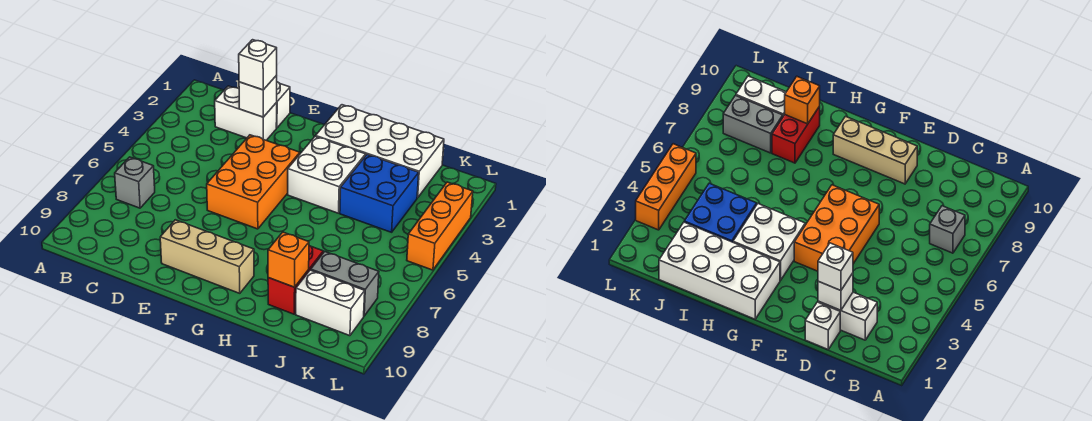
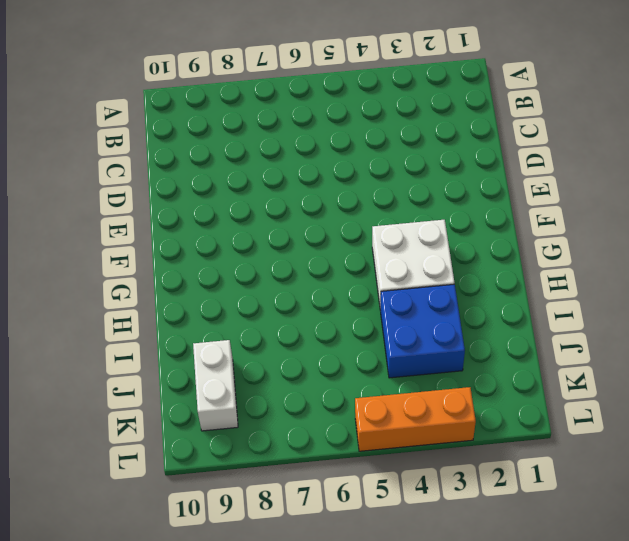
none -> grey 1x1 brick [115,157,155,208]
none -> white 1x2 brick [215,86,277,140]
none -> white 1x1 brick [276,82,290,128]

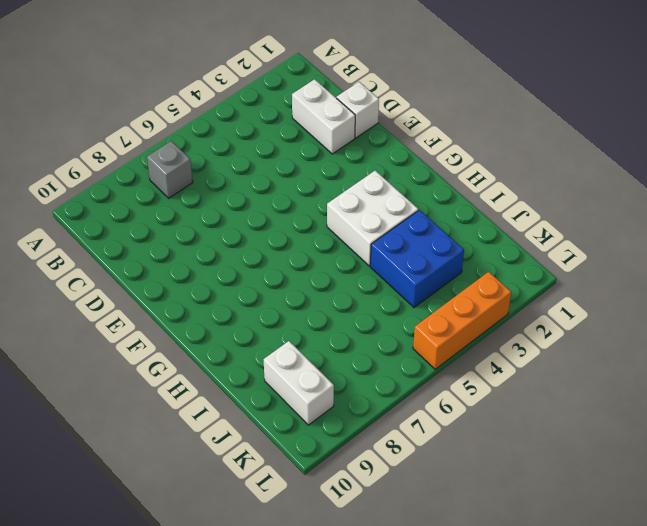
none -> orange 2x3 brick [207,135,300,229]
none -> tan 1x3 brick [160,220,254,293]
none -> white 2x4 brick [316,105,444,198]

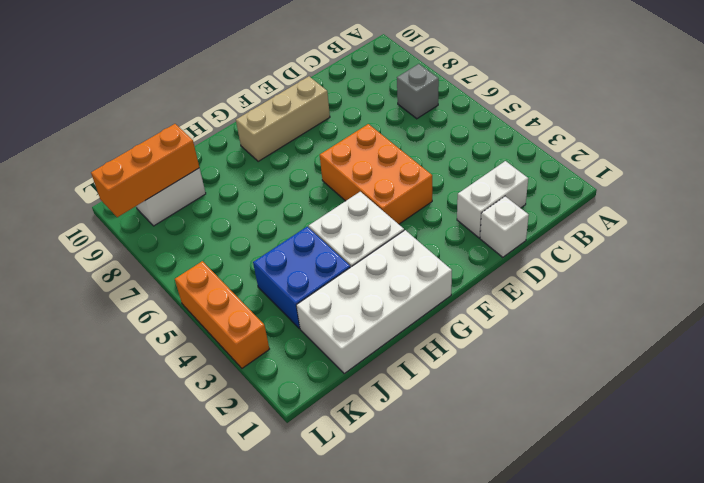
orange 1x3 brick [91,124,199,217] -> none
none -> red 1x2 brick [268,246,323,314]
none -> grey 1x2 brick [311,252,379,316]
none -> white 1x1 brick [239,76,277,117]

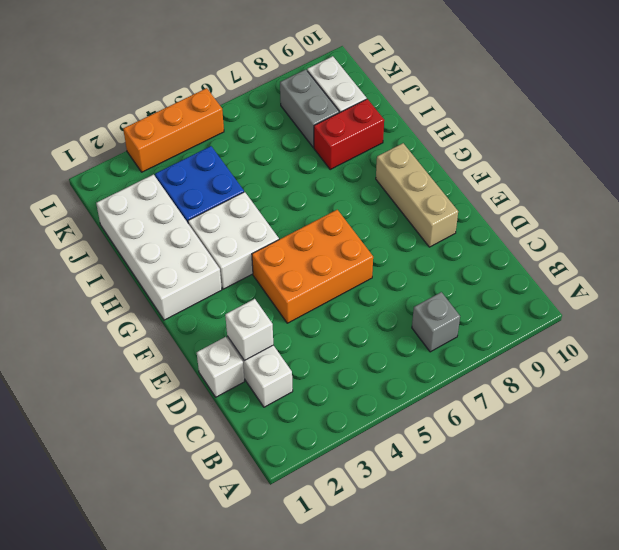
none -> orange 1x1 brick [268,232,309,287]
none -> white 1x1 brick [239,40,277,90]

